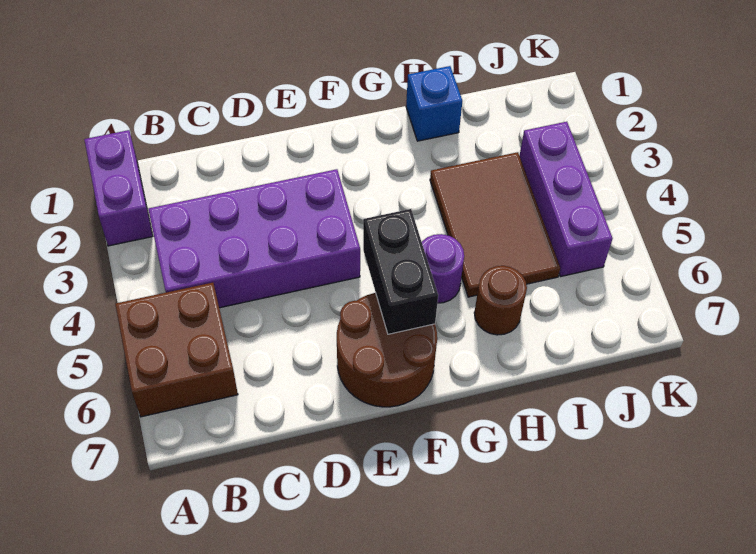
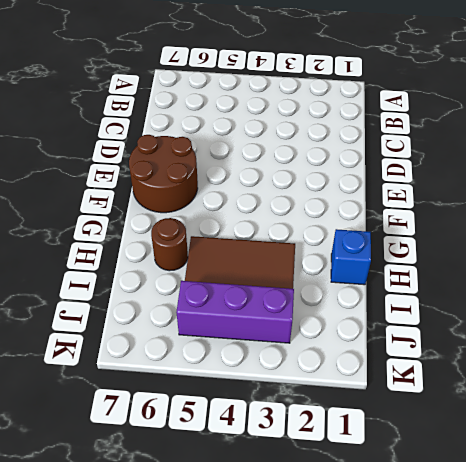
none -> purple 1x2 brick [84,130,153,246]
none -> brown 2x2 brick [115,283,238,417]

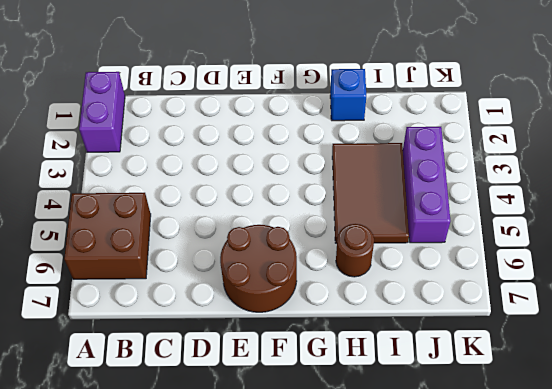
none -> purple 2x4 brick [148,169,360,308]
none -> purple 1x1 round brick [422,234,464,303]

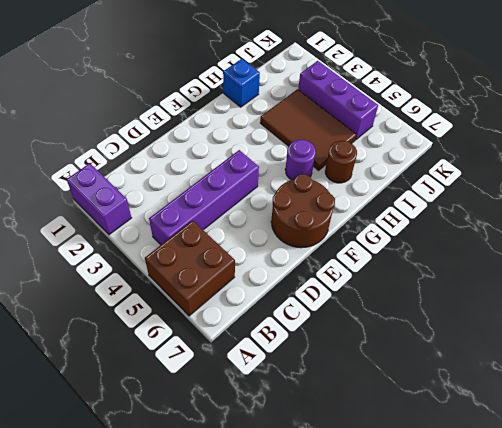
purple 1x4 brick [149,150,259,245] -> purple 2x4 brick [148,169,360,308]
none -> black 1x2 brick [363,209,438,334]

